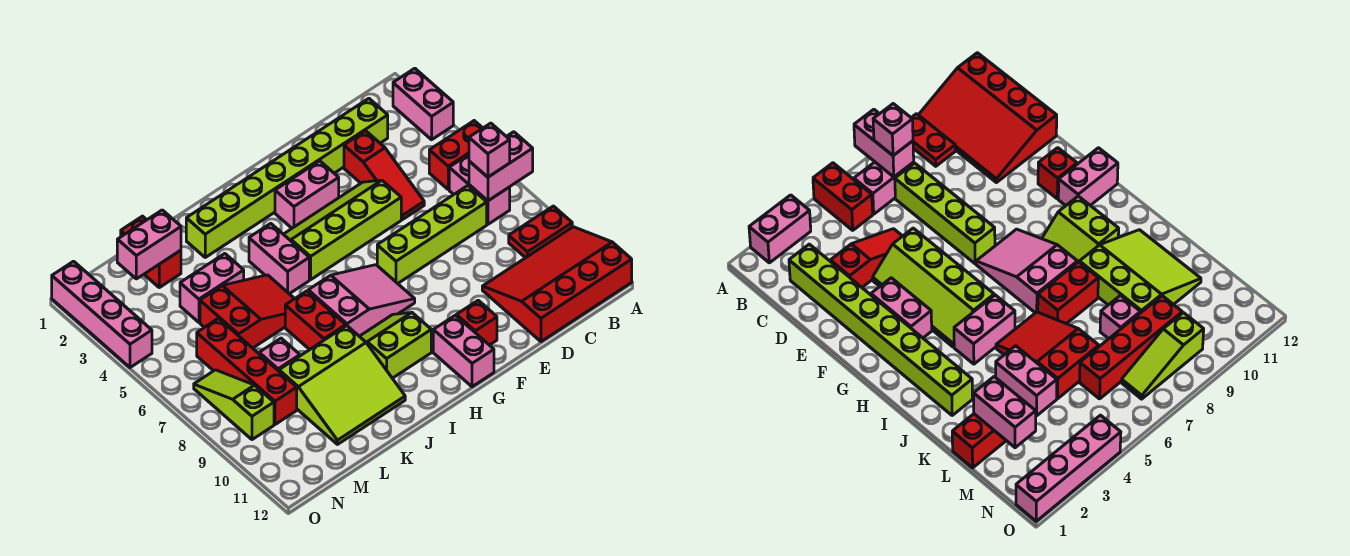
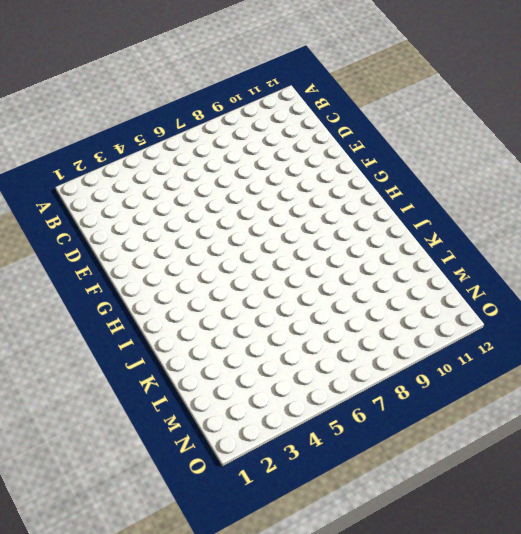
none -> pink 1x2 brick [393,68,453,140]
none -> red 1x2 brick [429,121,482,189]
none -> red 1x2 plate [509,206,572,258]

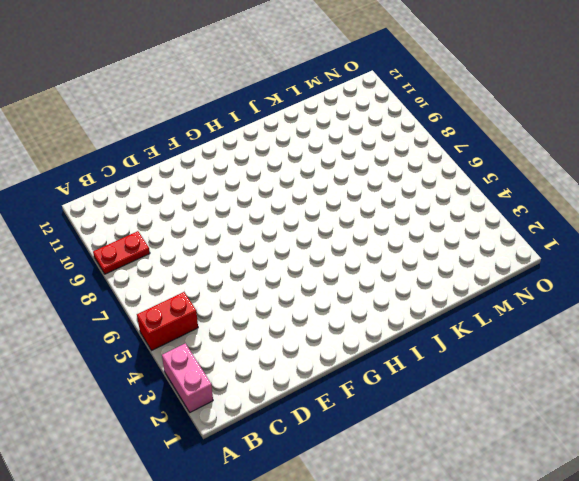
none -> red 3x4 slope [482,227,632,342]
none -> pink 1x2 brick [449,155,510,224]
none -> lime 1x8 brick [186,99,388,257]

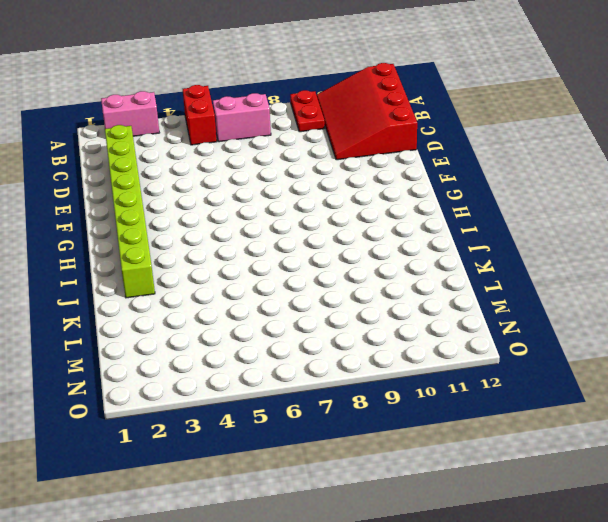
none -> lime 1x4 brick [377,186,487,283]
none -> red 1x3 slope [344,131,424,220]
none -> lime 2x4 slope [284,180,401,280]

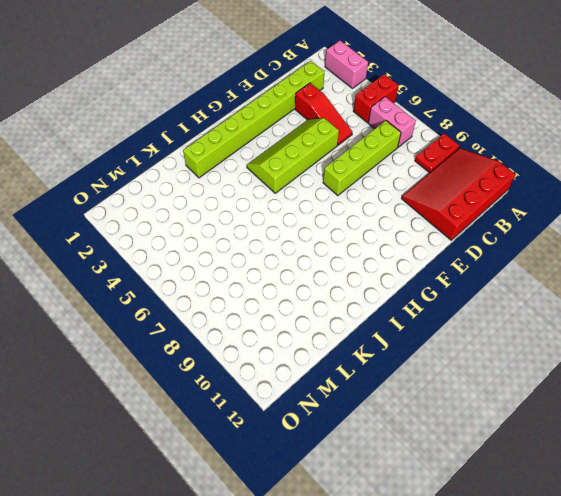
none -> pink 1x2 brick [275,161,339,228]
none -> red 1x1 brick [456,300,497,345]
none -> pink 2x3 slope [308,265,415,336]

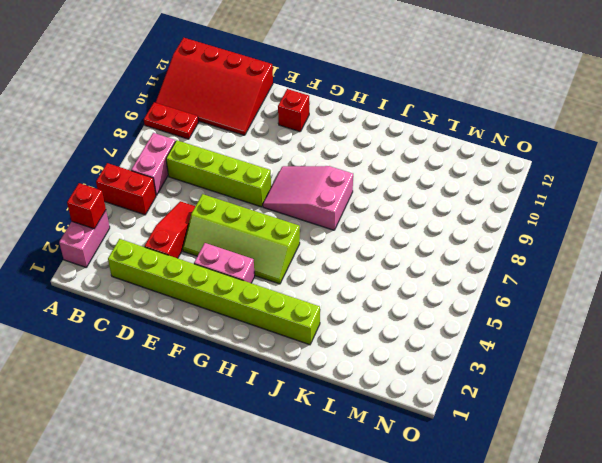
red 1x1 brick [67,183,106,229] -> none
none -> pink 1x2 brick [433,315,494,387]
none -> lime 2x2 slope [359,312,431,378]
none -> pink 1x2 brick [249,223,309,294]

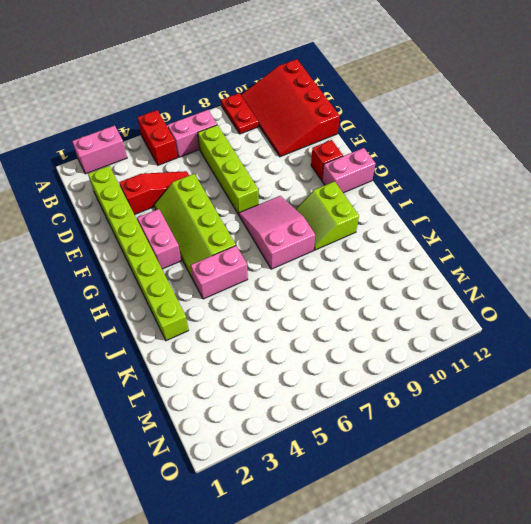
none -> red 2x3 slope [200,275,295,348]
none -> red 1x2 brick [285,291,346,350]
none -> lime 3x3 slope [279,326,405,444]

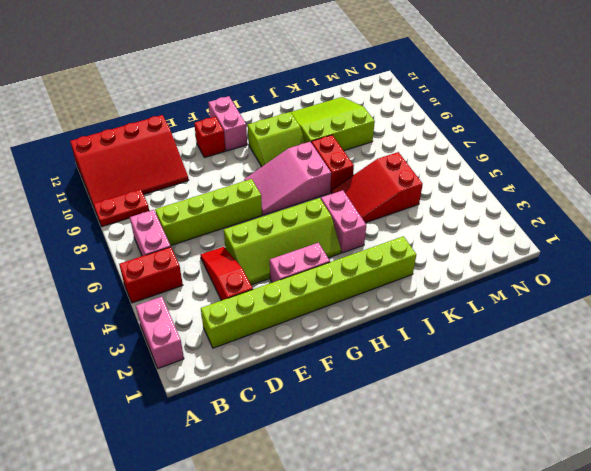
none -> pink 1x2 brick [180,254,244,322]
none -> red 1x2 brick [121,216,181,288]
none -> pink 1x1 brick [259,338,300,371]

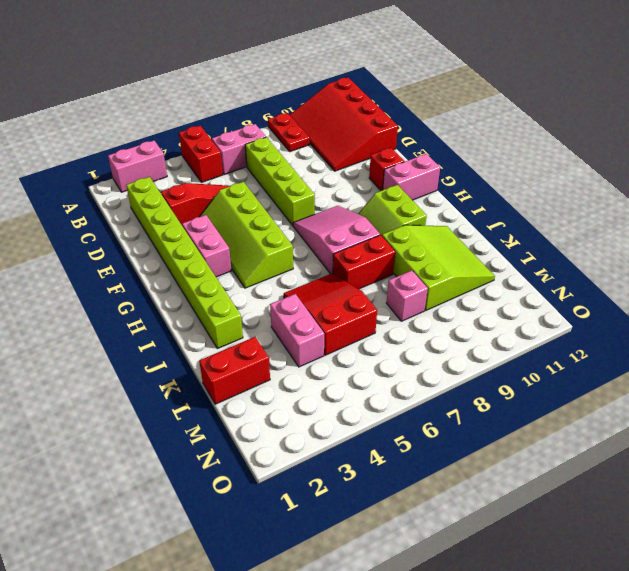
none -> pink 1x2 brick [249,223,309,294]
none -> red 1x4 brick [197,318,297,424]
none -> lime 1x3 slope [194,370,274,440]

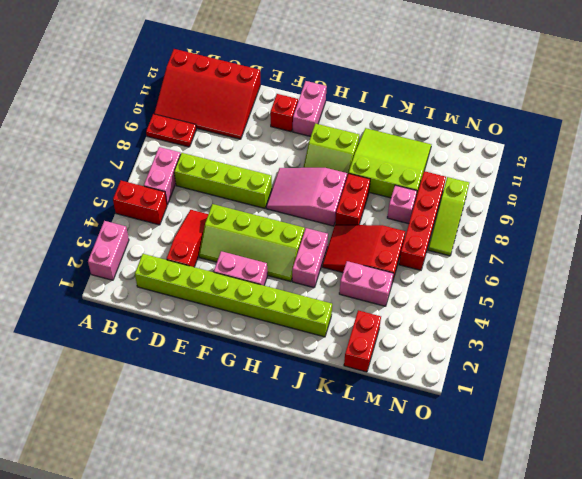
none -> pink 1x4 brick [52,261,152,367]
none -> pink 1x2 brick [469,132,533,201]
none -> pink 1x2 brick [117,210,181,279]

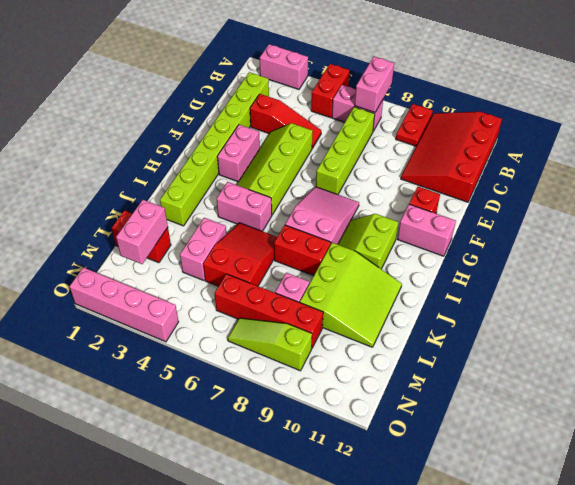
none -> pink 1x1 brick [469,123,510,177]

